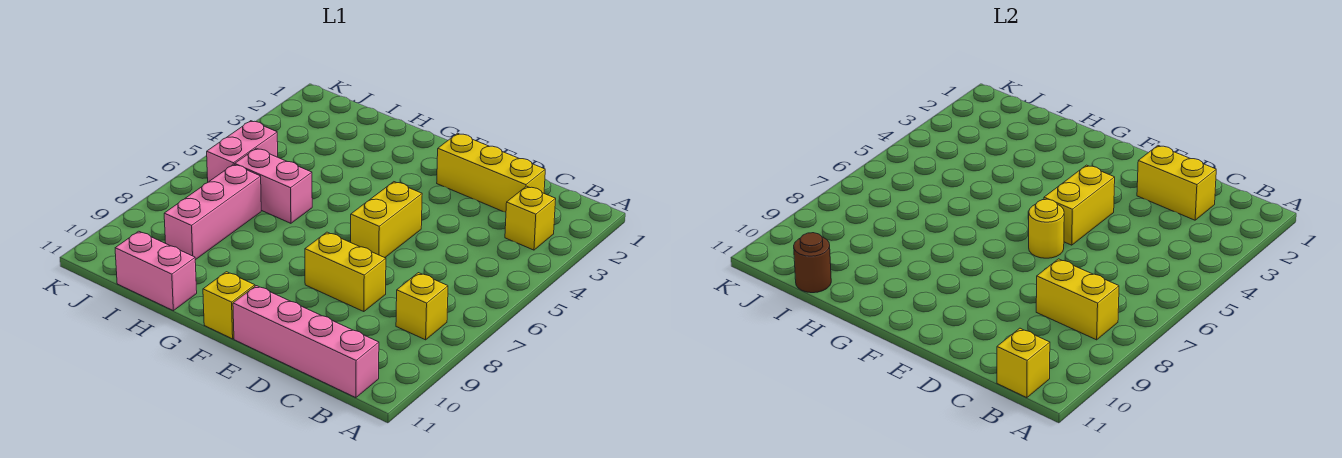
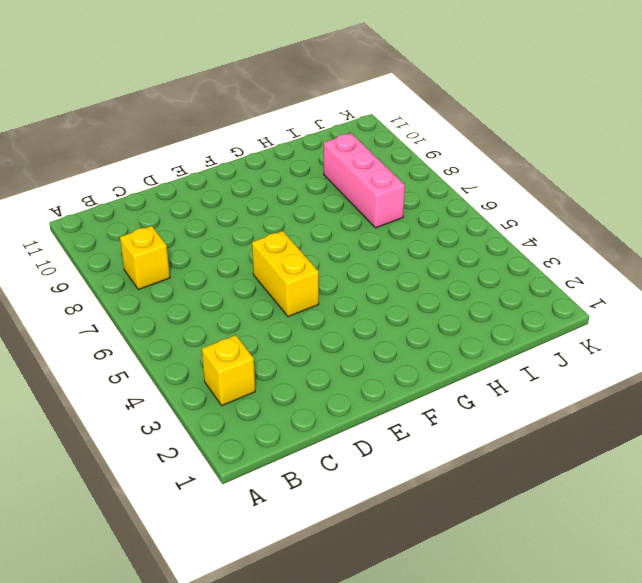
none -> pink 1x4 brick [233,286,379,398]
none -> yellow 1x3 brick [437,133,545,212]
none -> yellow 1x2 brick [305,232,386,312]

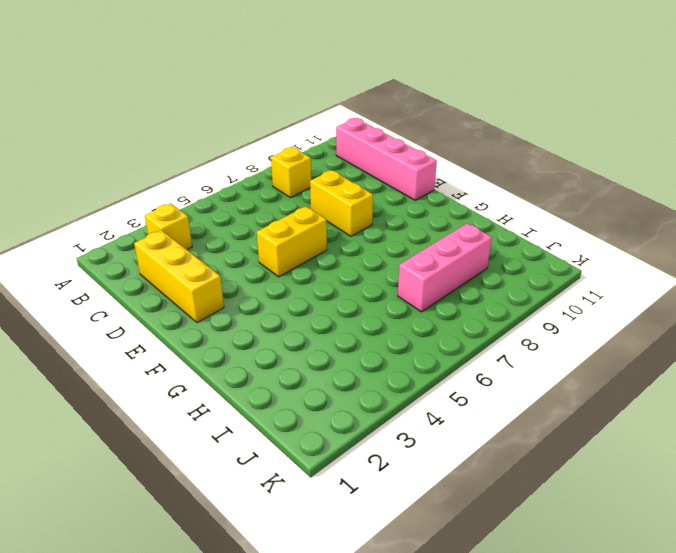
none -> yellow 1x1 brick [203,272,255,339]
none -> pink 1x2 brick [235,148,312,223]
none -> pink 1x2 brick [115,231,197,311]

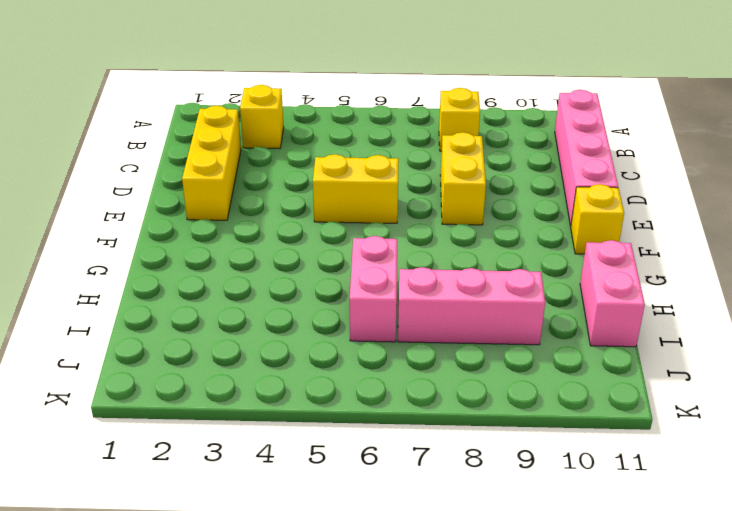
none -> pink 1x2 brick [207,121,278,182]
none -> yellow 1x2 brick [1036,259,1119,340]
none -> yellow 1x1 brick [997,328,1050,398]

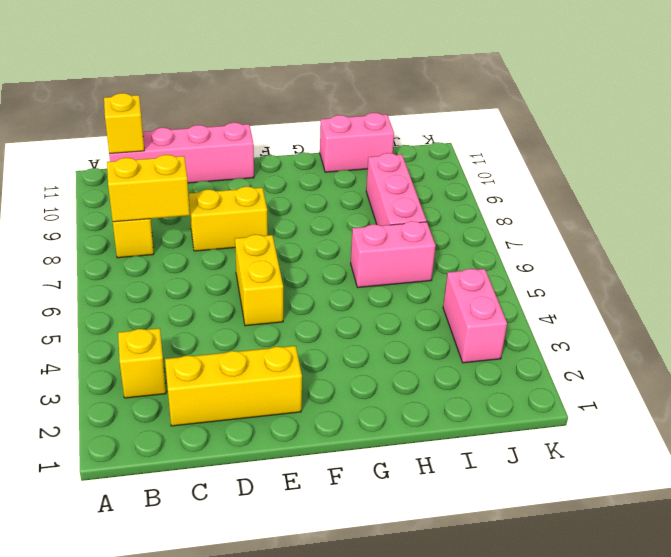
pink 1x2 brick [443,269,507,363] -> pink 1x2 brick moved to [207,121,278,182]
none -> yellow 1x1 brick [203,272,255,339]
none -> yellow 1x2 brick [1137,146,1216,220]
none -> yellow 1x2 brick [1044,165,1115,245]

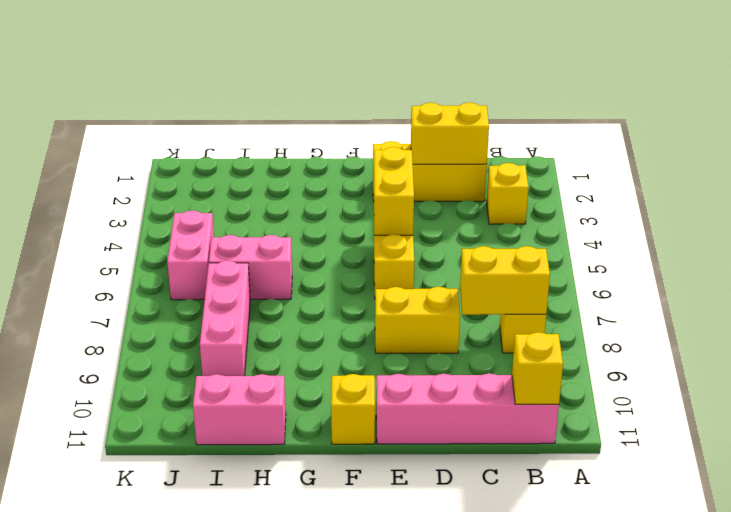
none -> yellow 1x1 round brick [1029,199,1064,258]
none -> brown 1x1 round brick [794,233,831,293]

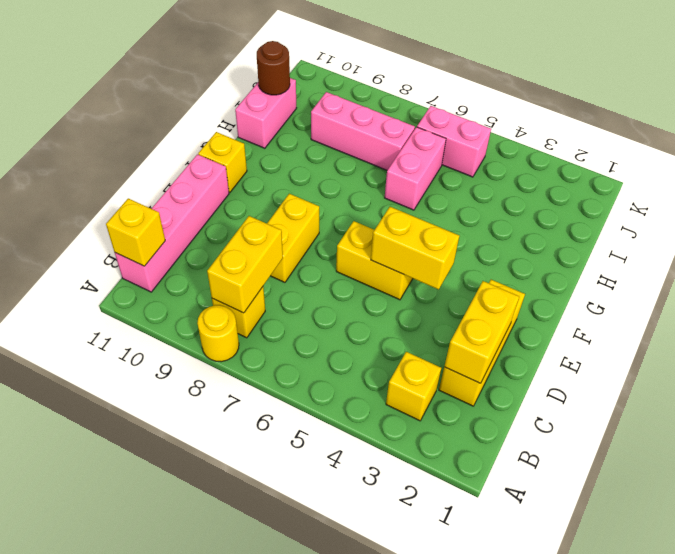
yellow 1x1 round brick [197,305,239,362] -> yellow 1x1 round brick moved to [1029,199,1064,258]

